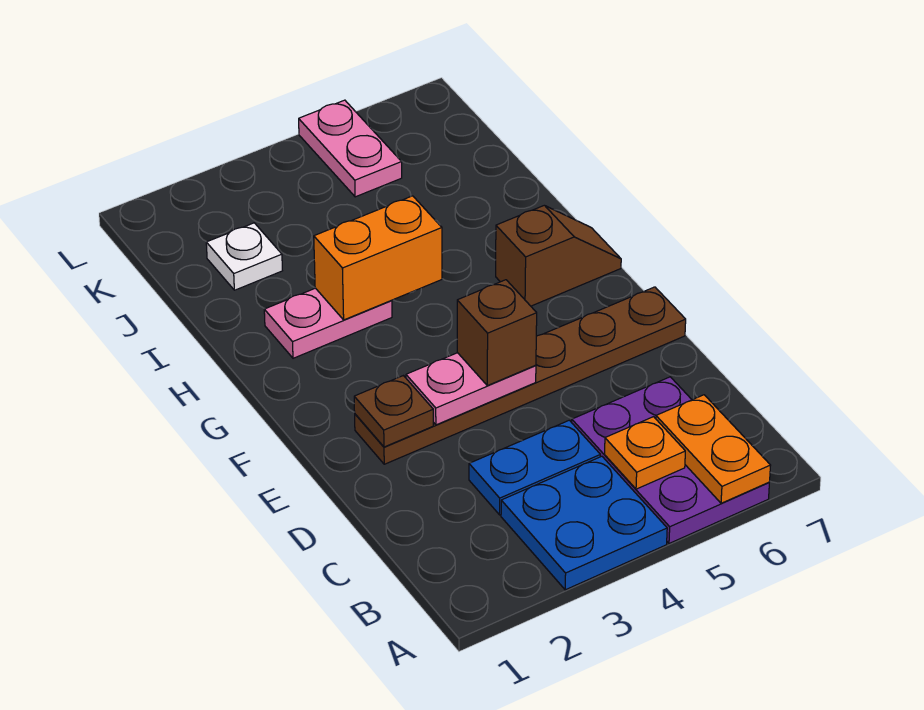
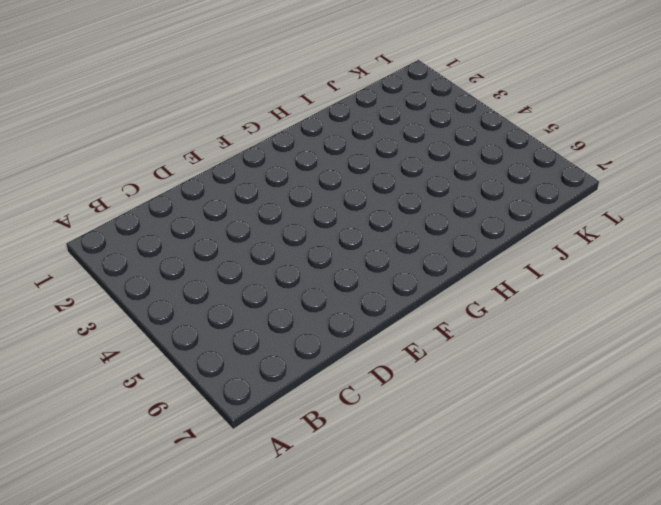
none -> blue 2x2 plate [501,456,667,590]
none -> purple 2x3 plate [572,377,769,543]
none -> blue 1x2 plate [469,420,600,515]

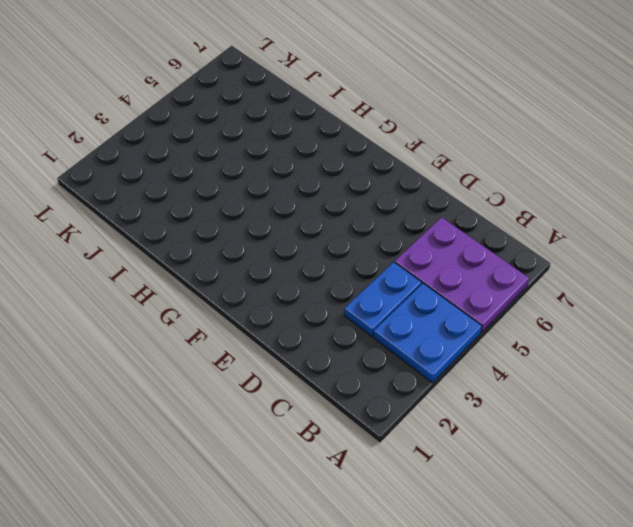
none -> brown 1x6 plate [355,287,686,464]
none -> brown 1x2 slope [496,205,621,306]
none -> pink 1x2 plate [264,288,392,358]

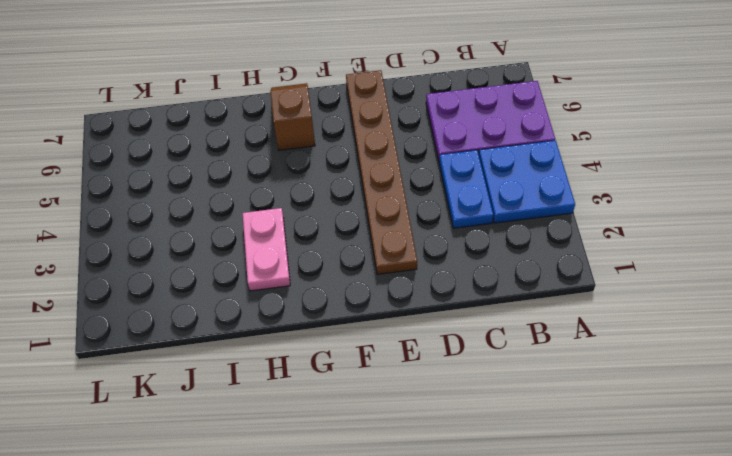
none -> white 1x1 plate [206,223,282,290]
none -> pink 1x2 plate [299,100,402,197]
none -> orange 1x2 plate [656,395,771,503]

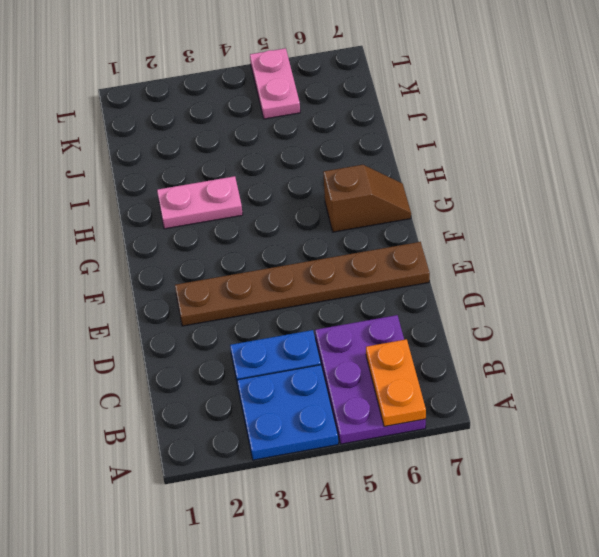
none -> white 1x1 plate [206,223,282,290]
none -> orange 1x1 plate [605,417,685,489]
none -> brown 1x1 plate [354,376,433,447]

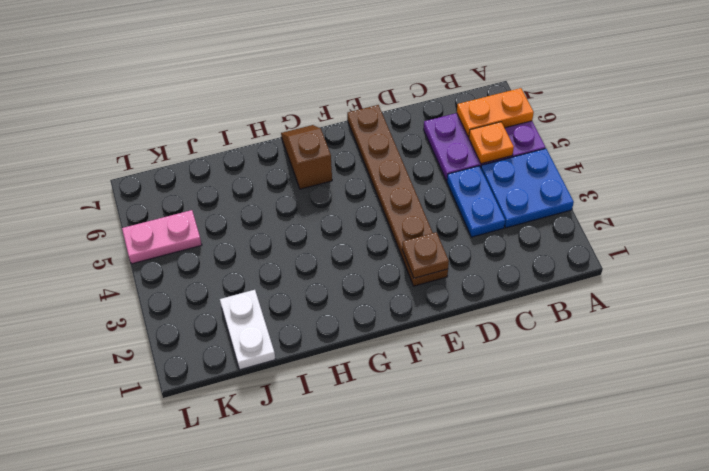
white 1x2 plate [220,290,276,370] -> white 1x1 plate [206,223,282,290]
none -> pink 1x2 plate [264,288,392,358]
none -> pink 1x2 plate [406,353,536,425]
none -> orange 1x2 brick [314,196,442,320]

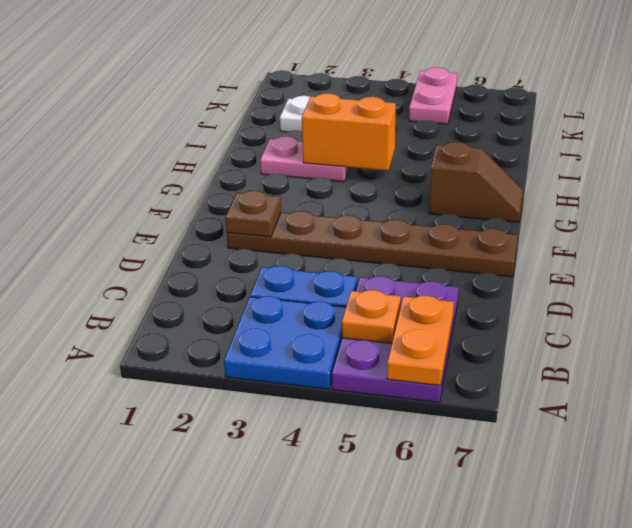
none -> pink 1x2 plate [406,353,536,425]
none -> brown 1x1 brick [457,280,537,386]

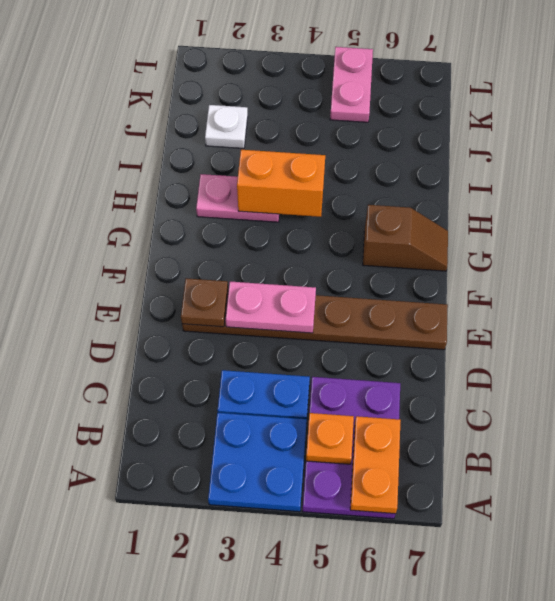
none -> brown 1x1 brick [457,280,537,386]

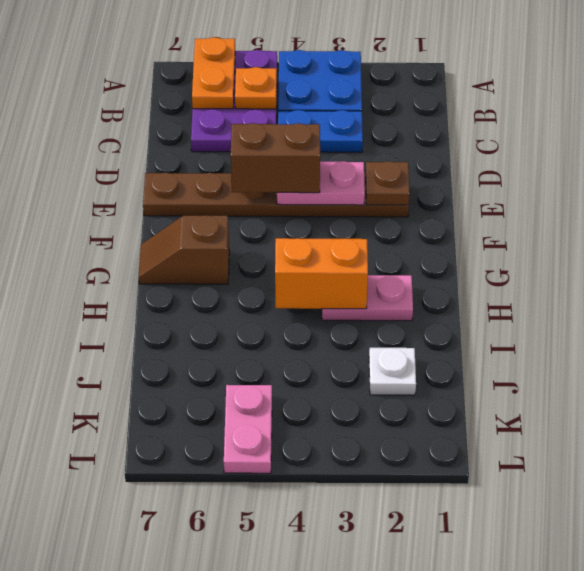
brown 1x2 brick [231,123,320,193] -> brown 1x1 brick [457,280,537,386]

